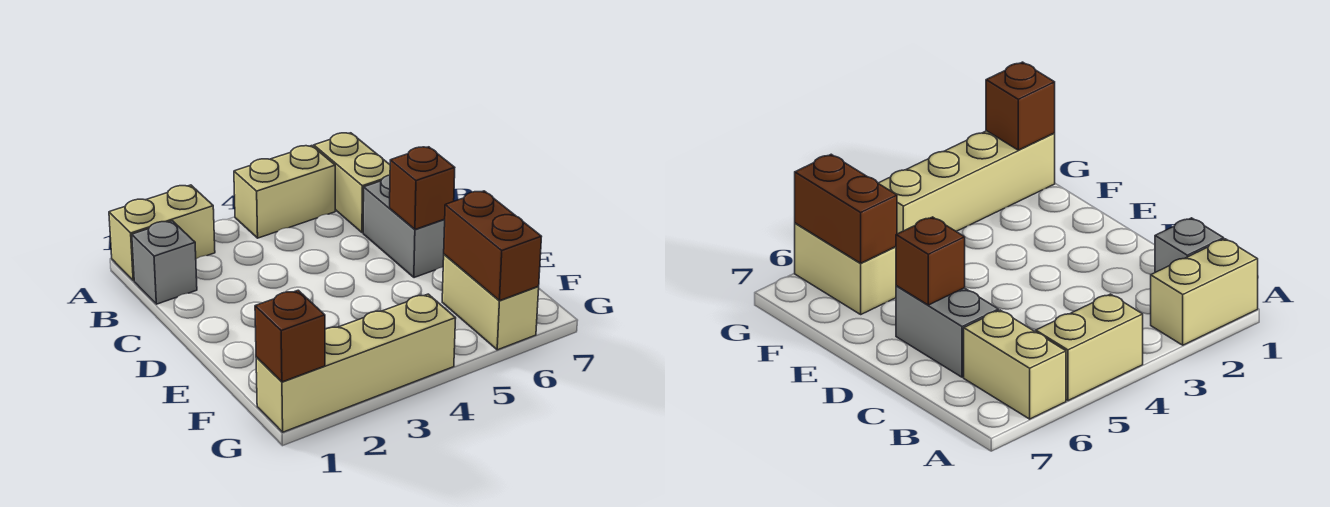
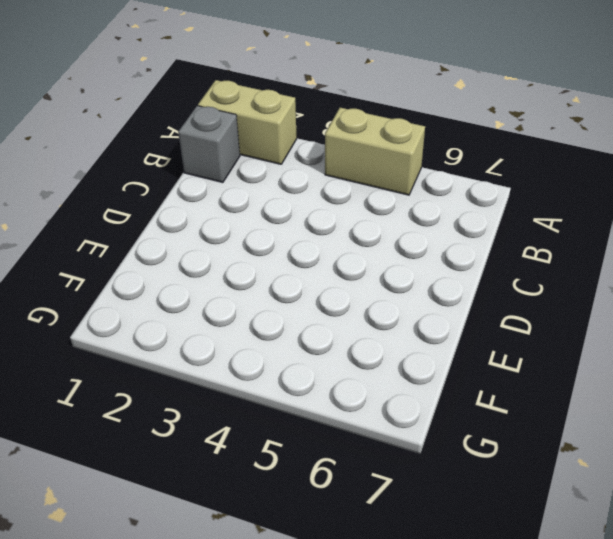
none -> tan 1x2 brick [314,133,390,233]
none -> grey 1x2 brick [363,175,445,278]

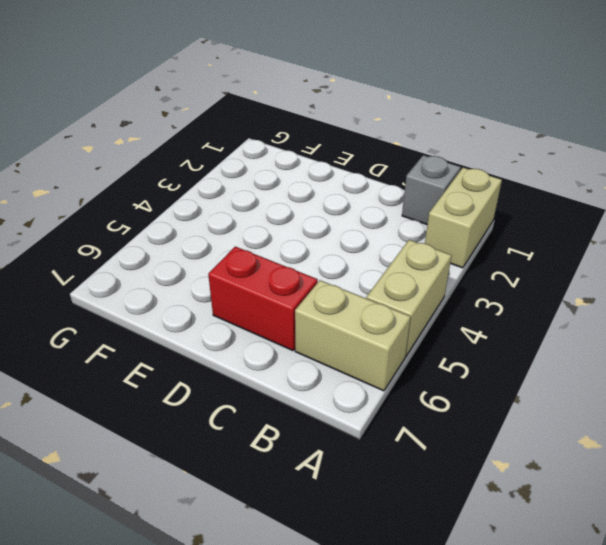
red 1x2 brick [208,247,318,351] -> grey 1x2 brick [363,175,445,278]
none -> tan 1x2 brick [442,254,539,350]
none -> tan 1x4 brick [256,294,456,432]

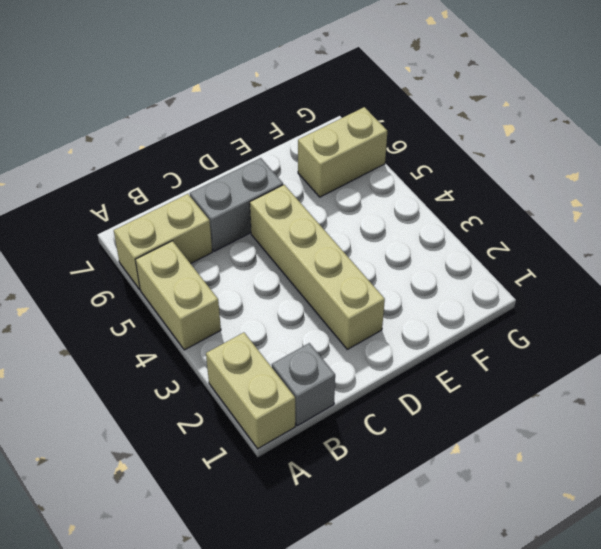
tan 1x4 brick [250,185,385,349] -> tan 1x4 brick moved to [256,294,456,432]
none -> brown 1x1 brick [390,147,455,229]
none -> brown 1x2 brick [444,191,542,300]

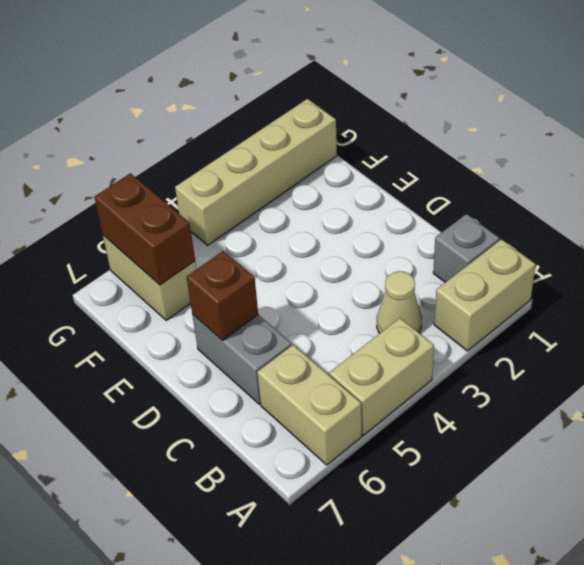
tan 1x1 cone [377,271,422,333] -> none
none -> brown 1x1 brick [255,290,325,382]

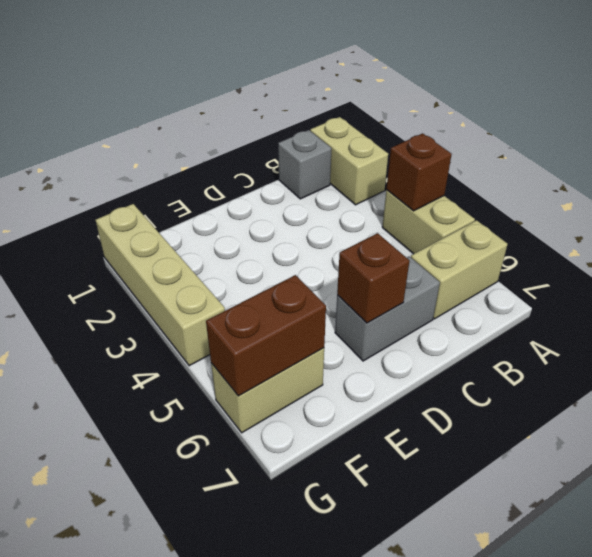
brown 1x1 brick [386,133,452,211] -> brown 1x1 brick moved to [255,290,325,382]

